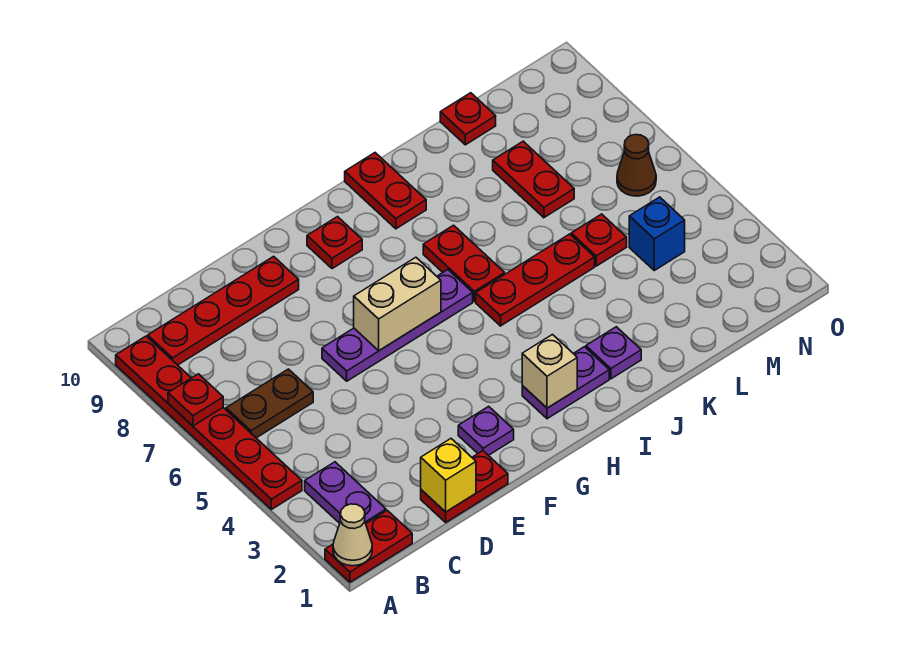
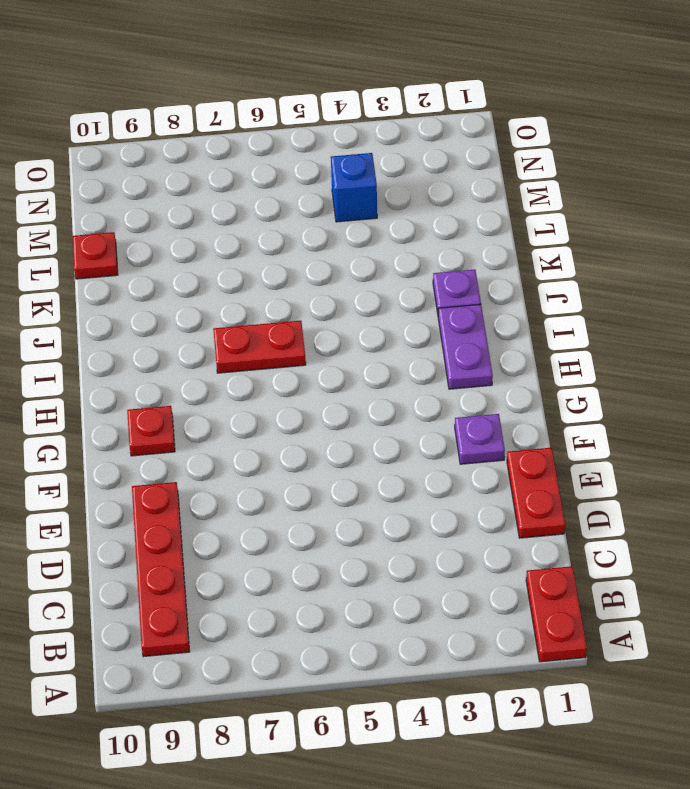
none -> red 1x6 plate [116,336,302,510]
none -> purple 1x2 plate [305,462,386,523]
none -> brown 1x2 plate [226,369,313,438]

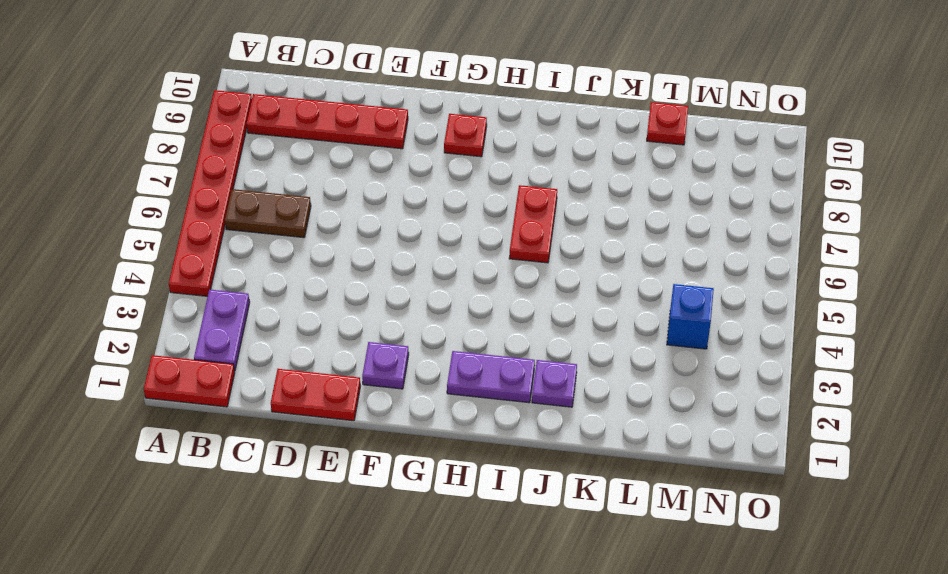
none -> purple 1x4 plate [322,270,473,381]
none -> red 1x3 plate [476,234,595,326]
none -> red 1x2 plate [345,153,426,229]

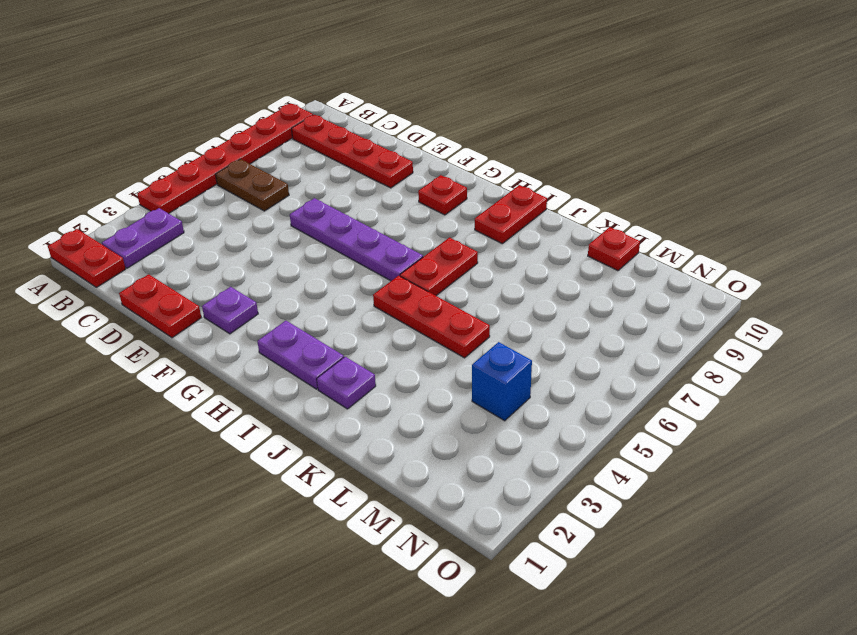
none -> red 1x1 plate [571,214,627,266]
none -> red 1x2 plate [493,141,574,218]
none -> brown 1x1 cone [617,135,656,196]

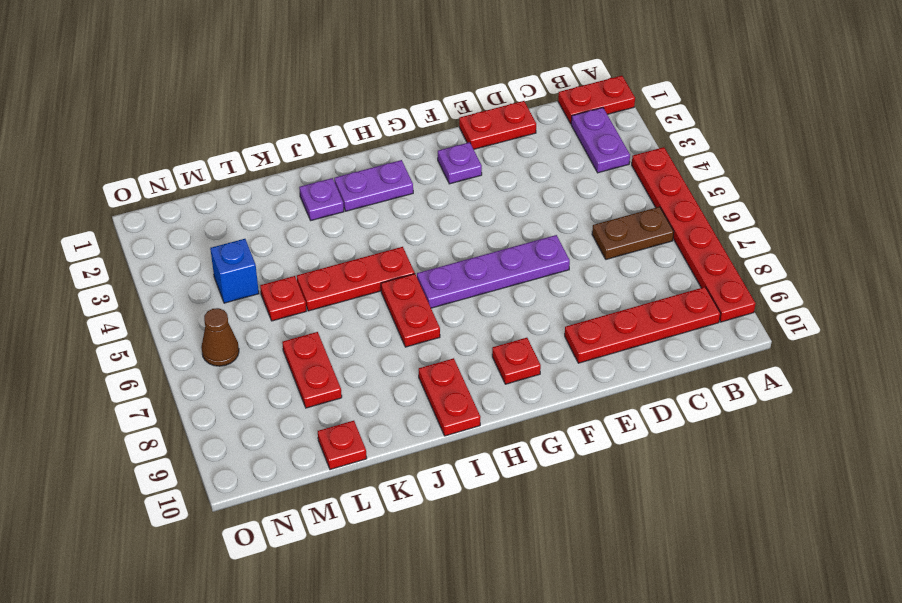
none -> tan 1x1 cone [333,504,372,566]
none -> red 1x1 plate [168,374,223,426]
none -> yellow 1x1 brick [421,439,476,512]

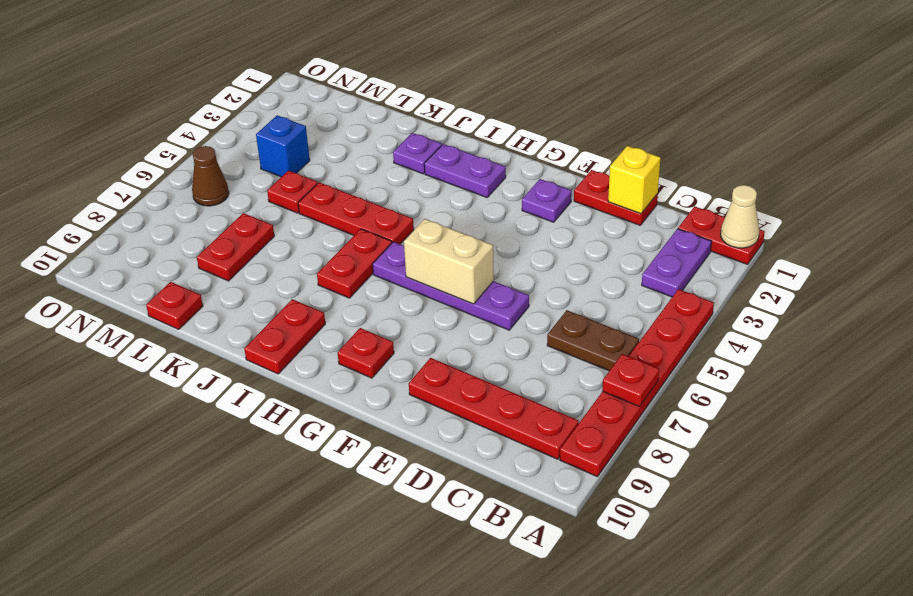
none -> tan 1x1 brick [522,335,577,408]

